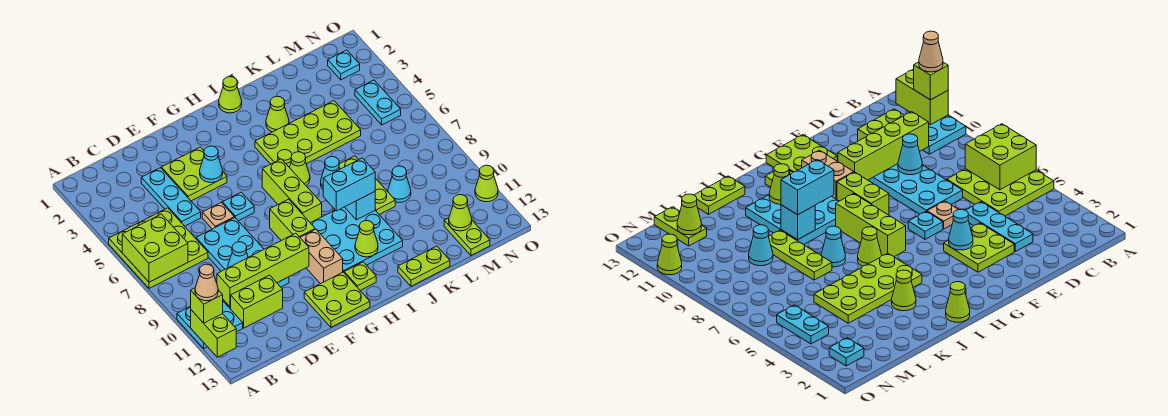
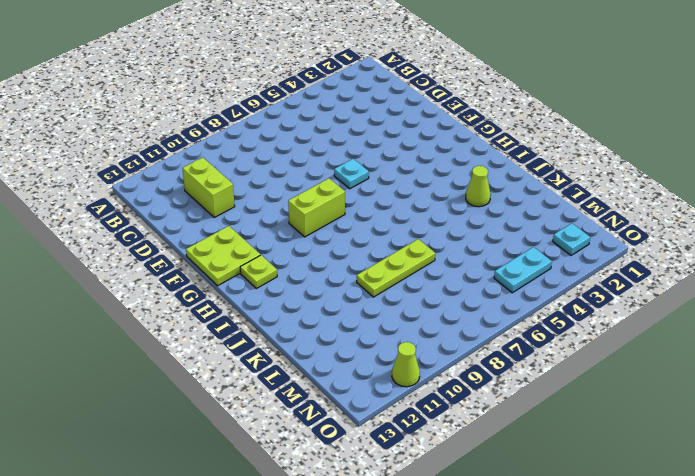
none -> lime 3x3 plate [109,208,208,288]
none -> cyan 2x2 plate [177,302,243,348]
none -> cyan 1x3 plate [141,168,201,226]
none -> cyan 2x4 plate [196,218,289,287]

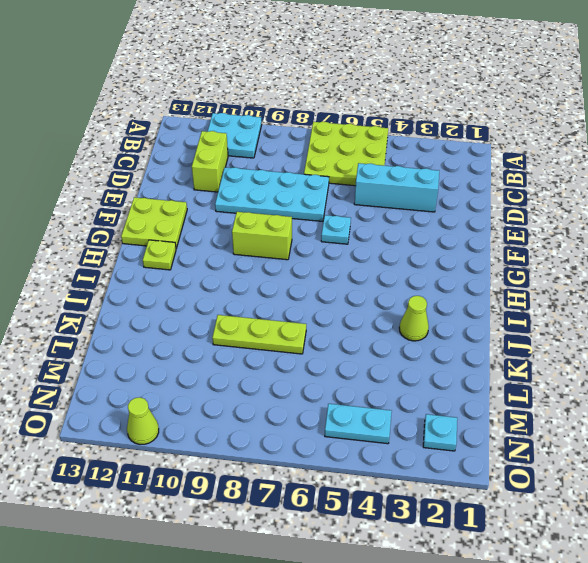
cyan 1x3 brick [354,163,439,212] -> cyan 1x3 plate [141,168,201,226]
none -> lime 2x2 plate [161,147,227,201]
none -> tan 1x1 plate [202,202,234,229]
none -> tan 1x2 brick [300,229,343,284]
none -> lime 1x3 brick [262,159,322,223]

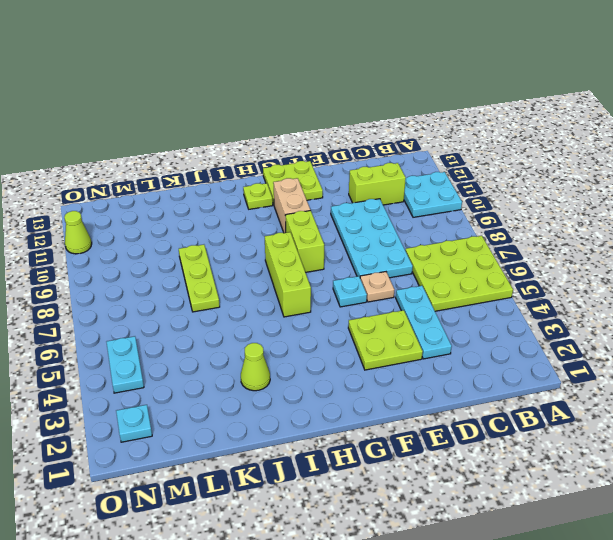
none -> cyan 3x3 plate [311,207,403,272]
none -> lime 1x1 cone [219,77,242,113]
none -> lime 2x4 plate [255,101,361,167]
none -> lime 1x1 cone [289,152,310,186]

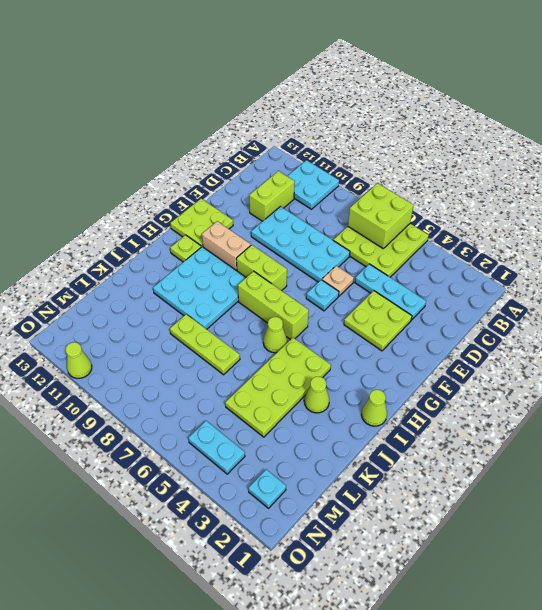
none -> cyan 1x1 cone [321,157,340,189]
none -> lime 1x2 plate [398,246,450,286]
none -> cyan 1x1 cone [388,166,411,202]
none -> lime 1x2 plate [444,218,490,255]

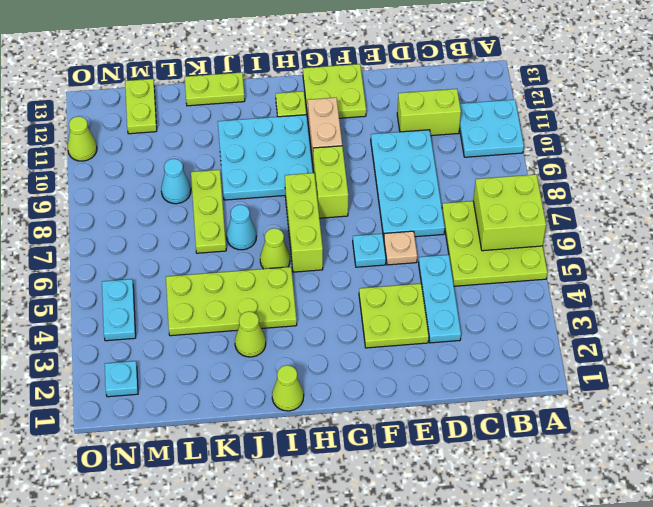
none -> lime 1x2 brick [191,310,236,357]
none -> lime 1x4 brick [217,233,309,307]
none -> cyan 1x1 cone [228,242,248,268]
none -> cyan 1x1 cone [200,146,223,182]

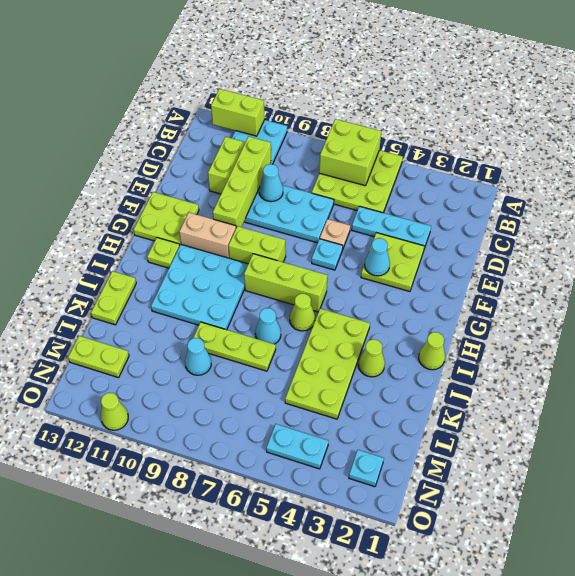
none -> lime 1x1 cone [355,221,378,257]
none -> cyan 1x1 brick [345,192,375,220]
none -> lime 1x1 cone [449,195,472,231]
none -> lime 1x1 brick [191,288,223,323]

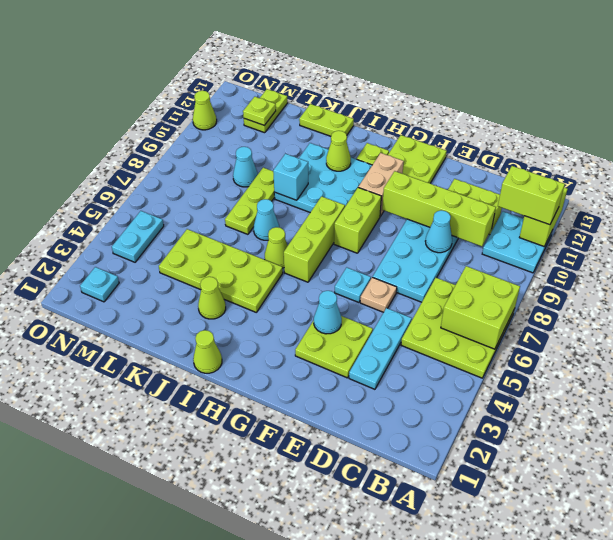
lime 1x2 brick [498,166,565,225] -> lime 1x1 brick [191,288,223,323]
lime 1x1 plate [243,97,276,126] -> lime 1x1 cone [449,195,472,231]
none -> cyan 1x2 brick [323,158,375,211]
none -> tan 1x1 cone [195,264,218,301]

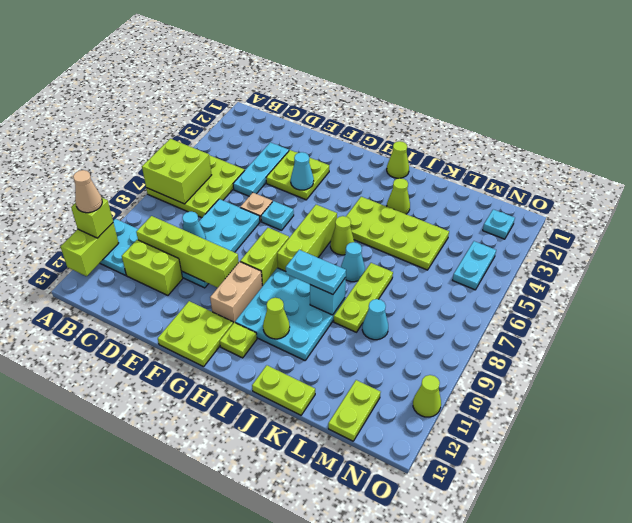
cyan 1x2 plate [286,250,346,294] -> cyan 1x2 brick [323,158,375,211]
none -> lime 1x1 cone [449,195,472,231]

